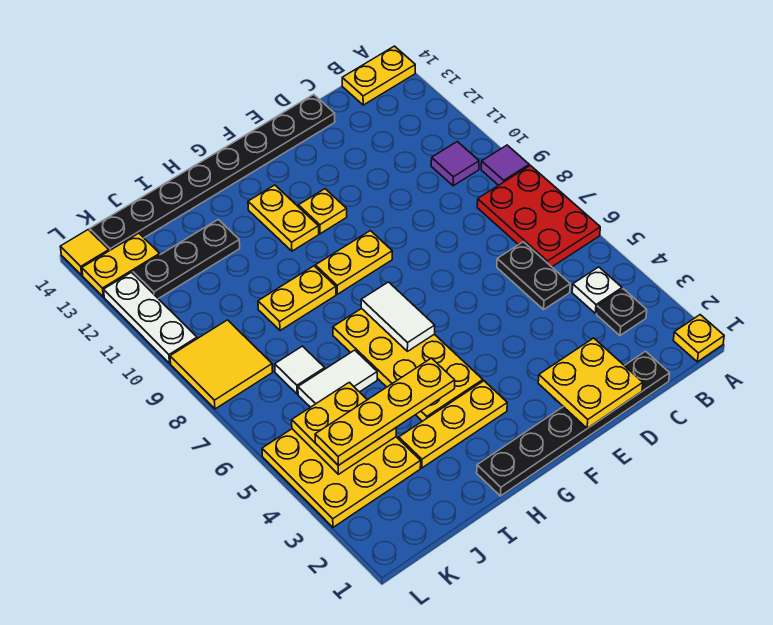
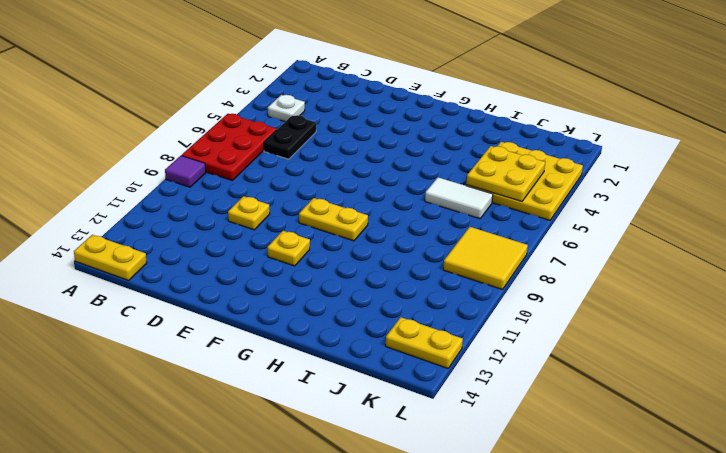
yellow 1x1 plate [228,196,270,230] -> yellow 1x1 plate moved to [673,315,724,362]
none -> black 1x1 plate [597,289,647,335]
none -> purple 1x1 tile [431,142,479,186]
none -> black 1x6 plate [477,351,670,496]

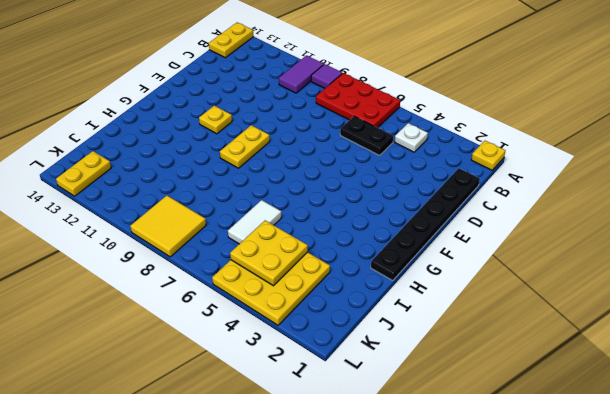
purple 1x2 tile [279,55,324,93] -> purple 1x1 tile [431,142,479,186]
none -> black 1x1 plate [597,289,647,335]
none -> black 1x8 plate [90,95,335,251]
none -> yellow 1x3 plate [399,381,507,468]

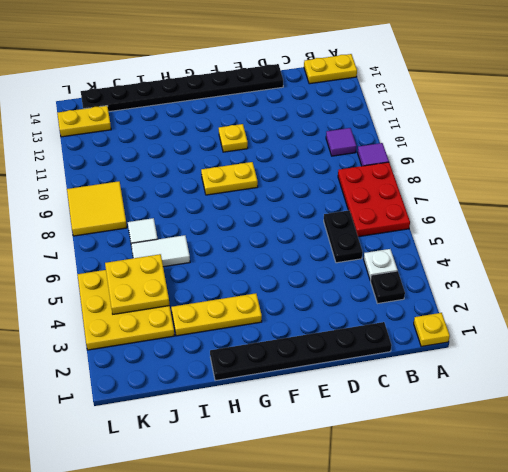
none -> yellow 2x4 plate [333,308,483,421]
none -> yellow 1x2 plate [248,185,319,251]
none -> yellow 1x2 plate [258,266,336,331]

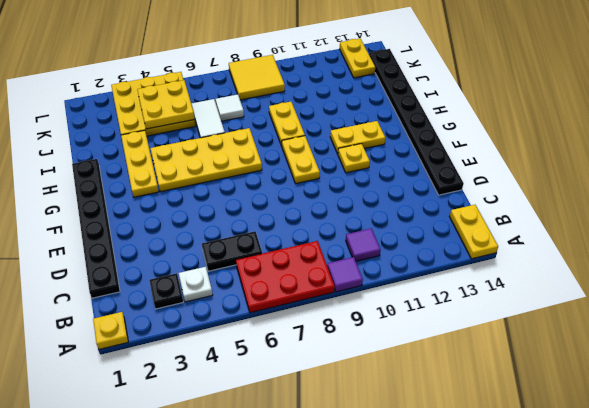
none -> black 1x3 plate [133,220,240,299]
none -> white 1x3 plate [104,272,197,363]
none -> yellow 1x1 tile [60,230,109,275]

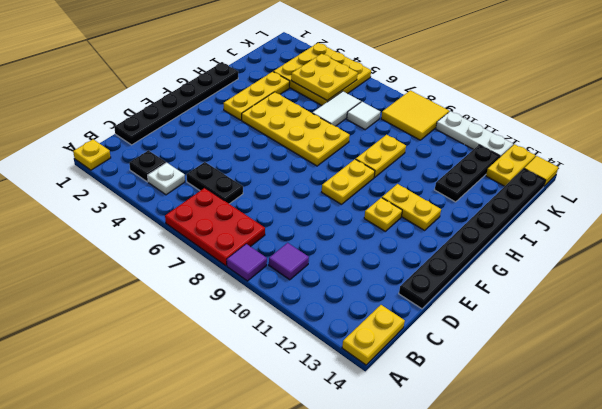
none -> yellow 2x2 plate [538,338,643,428]
none -> white 1x2 tile [361,282,435,351]
none -> yellow 1x4 plate [315,358,455,465]

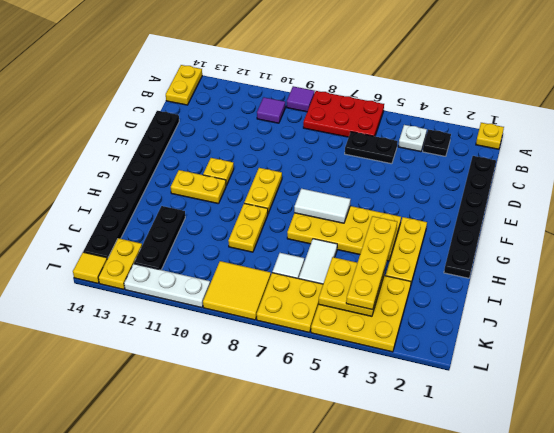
yellow 2x2 plate [257,273,323,332] -> yellow 2x2 plate moved to [538,338,643,428]

